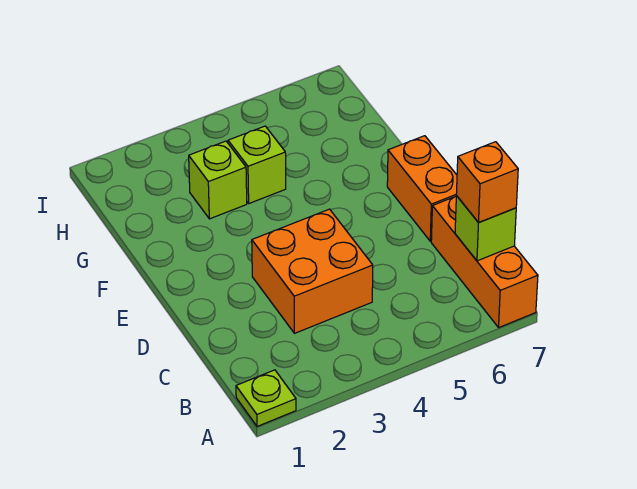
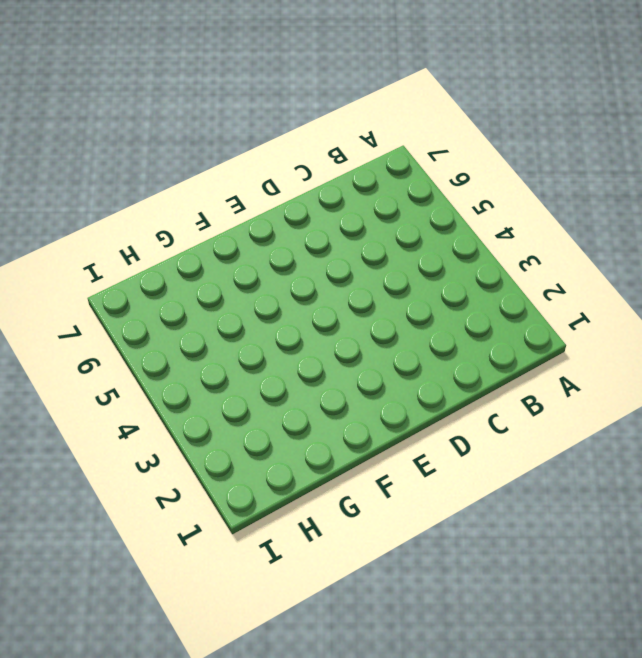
none -> lime 1x1 plate [236,370,296,426]
none -> orange 1x3 brick [431,196,538,327]

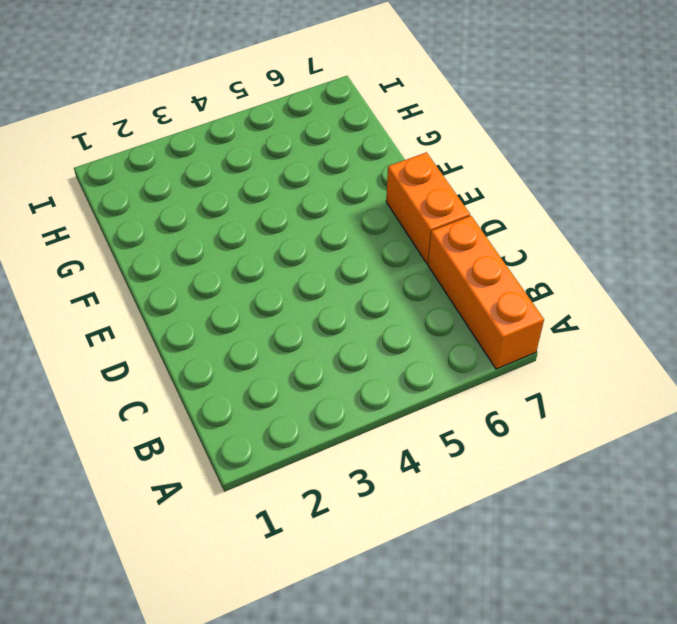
none -> lime 1x1 plate [236,370,296,426]
none -> orange 2x2 brick [252,209,373,333]

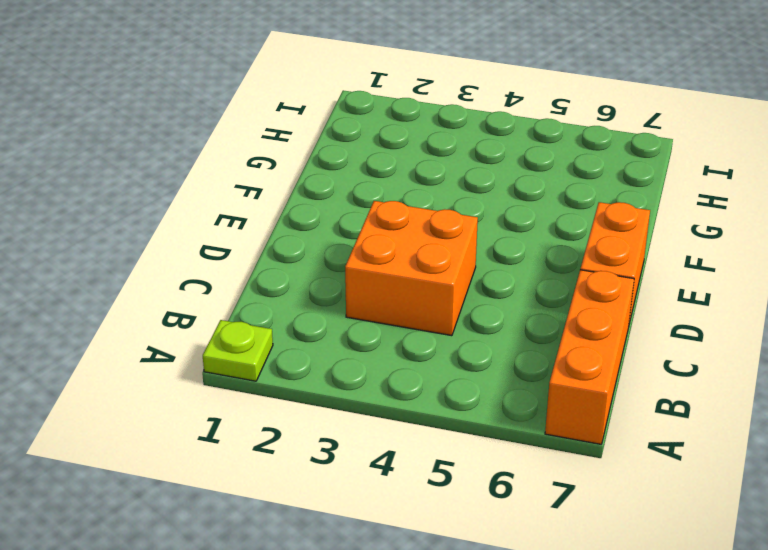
none -> lime 1x1 brick [189,141,247,219]
none -> lime 1x1 brick [228,126,286,203]

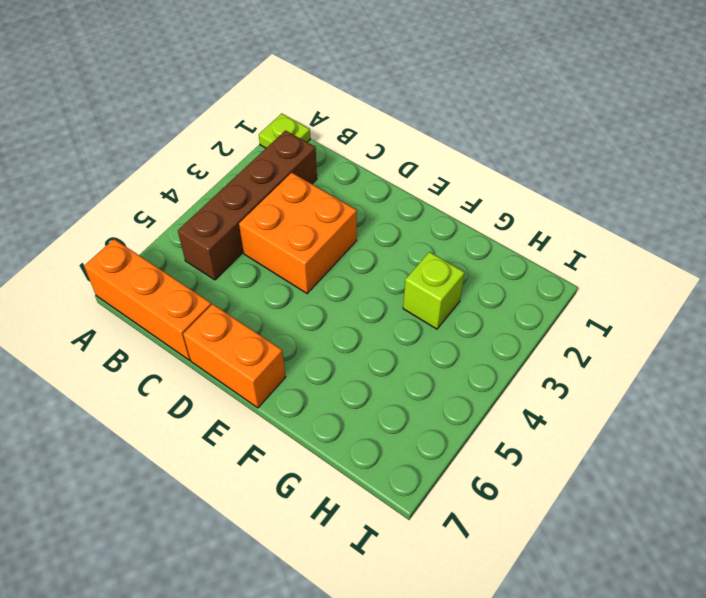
brown 1x4 brick [178,130,317,280] -> none
none -> lime 1x1 brick [228,126,286,203]
none -> lime 1x1 brick [455,196,516,261]

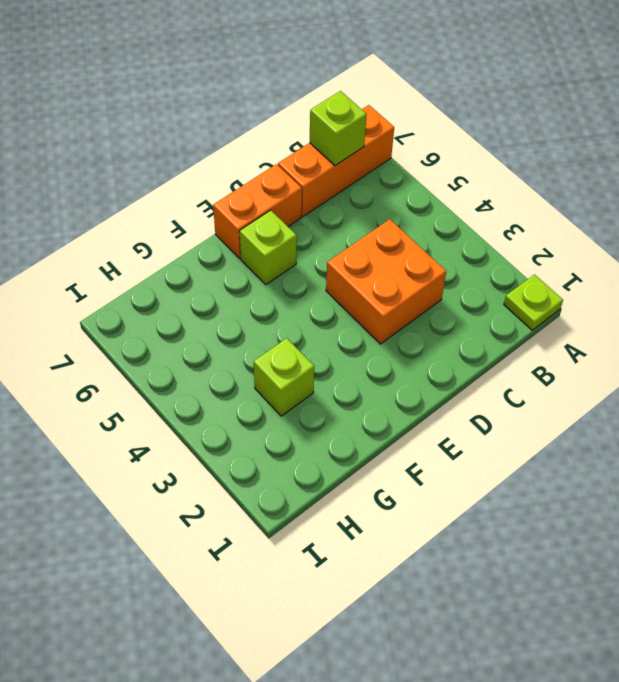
lime 1x1 brick [239,210,297,285] -> lime 1x1 brick moved to [228,126,286,203]
none -> orange 1x1 brick [456,142,518,222]

